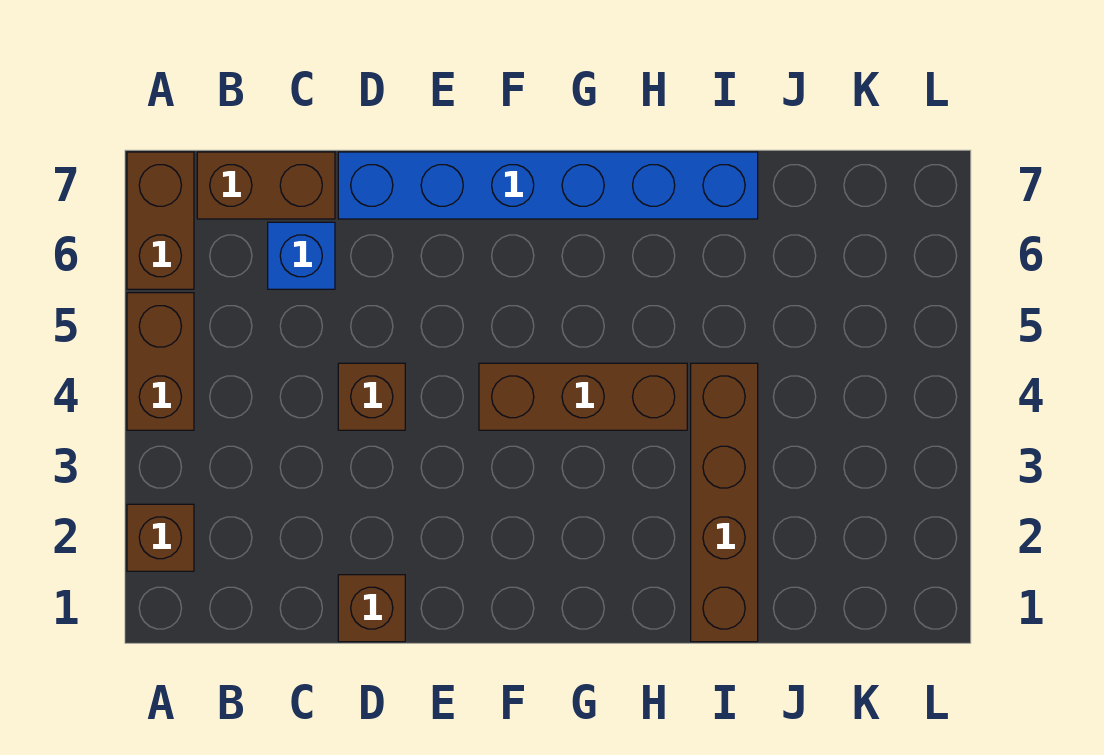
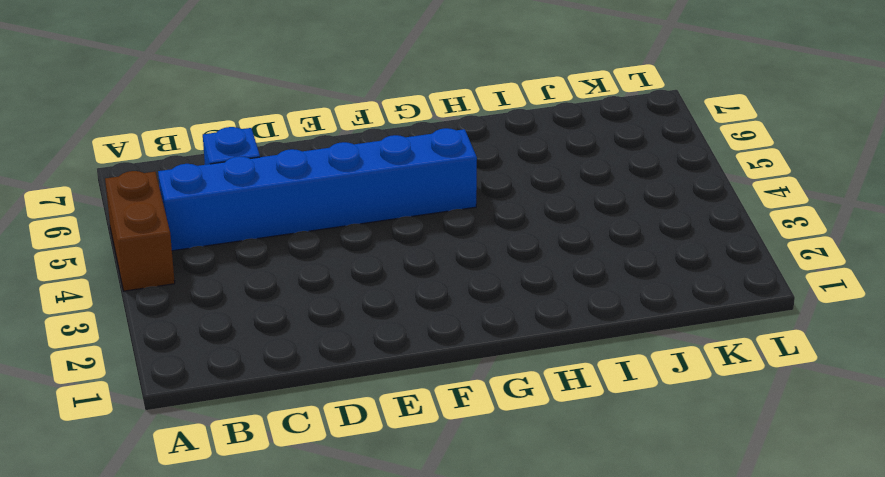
blue 1x6 brick [158,128,477,251] -> blue 1x6 brick moved to [338,152,758,219]
none -> brown 1x1 brick [127,504,194,571]
none -> brown 1x2 brick [127,152,194,289]

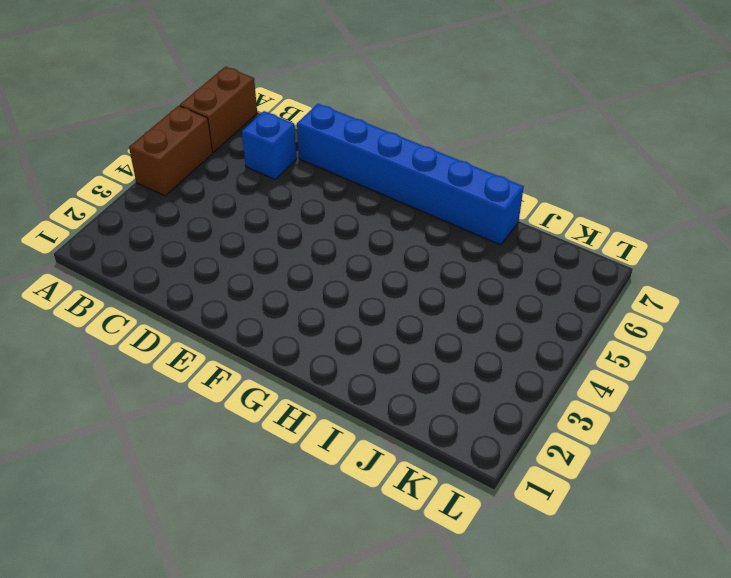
none -> brown 1x1 brick [127,504,194,571]
none -> brown 1x2 brick [197,152,335,219]

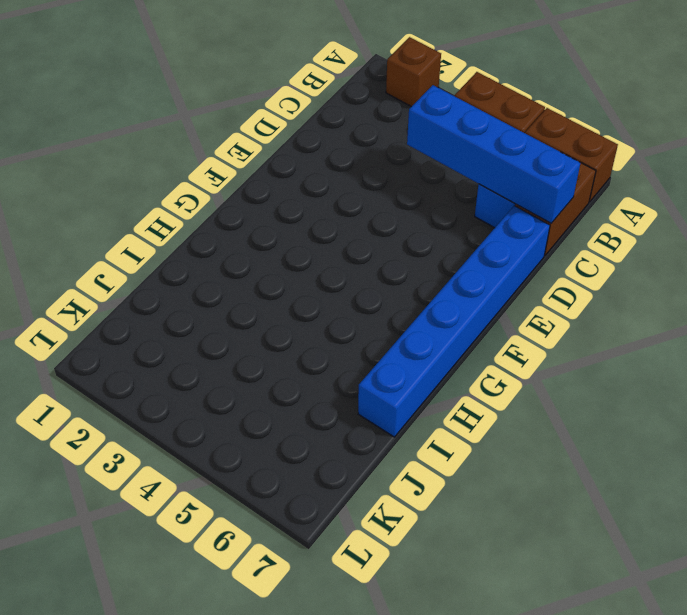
blue 1x4 brick [407,85,580,223] -> none
none -> brown 1x1 brick [338,575,405,642]
none -> brown 1x1 brick [338,363,405,430]

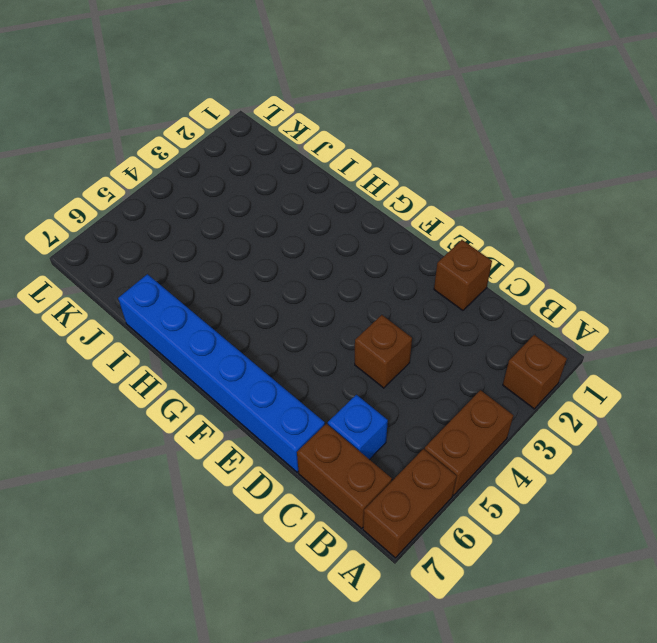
none -> brown 1x3 brick [479,363,687,430]
none -> brown 1x4 brick [691,363,758,642]

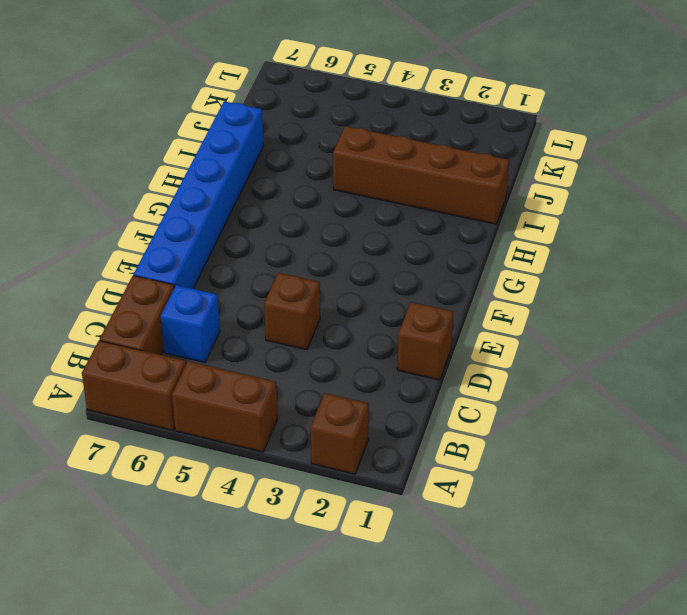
none -> brown 1x3 brick [479,363,687,430]

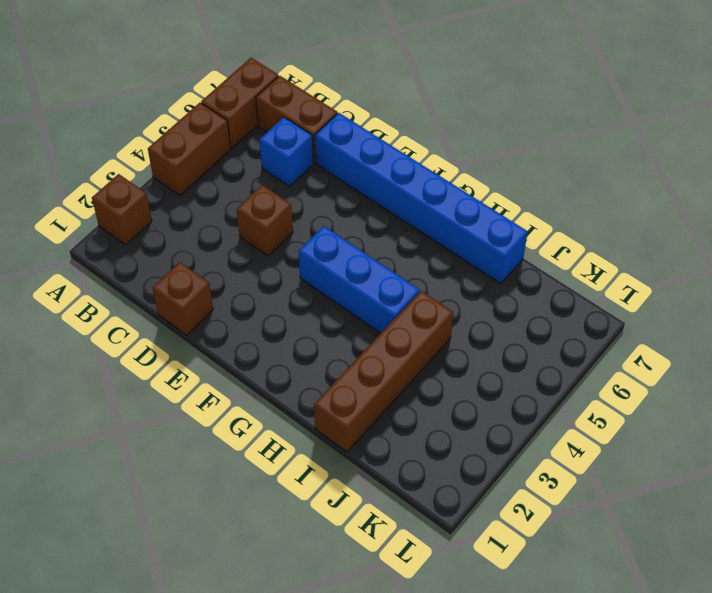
blue 1x3 brick [299,226,420,333] -> brown 1x3 brick [479,363,687,430]

